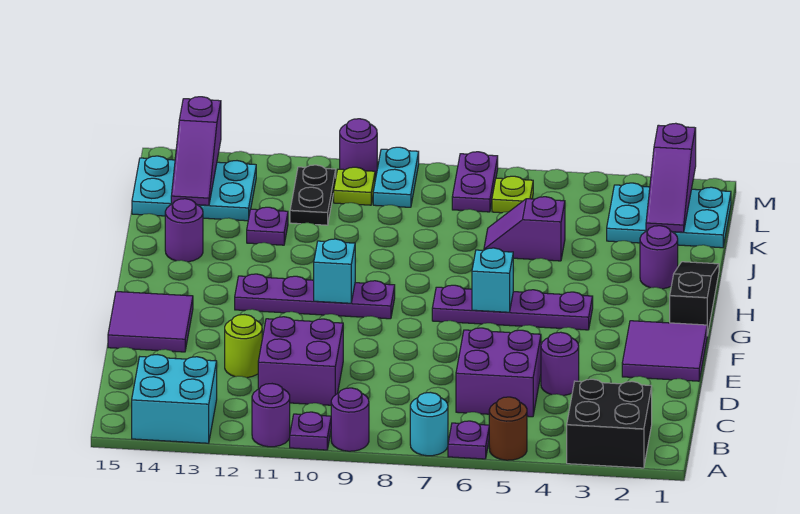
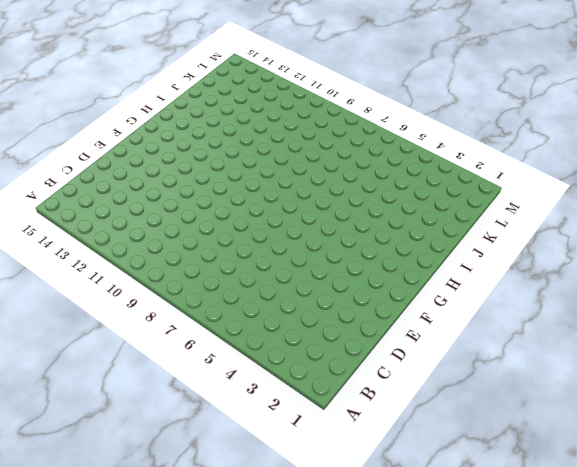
none -> black 2x2 brick [567,379,652,468]
none -> brown 1x1 round brick [489,397,527,460]
none -> purple 1x1 plate [448,421,489,459]
none -> cyan 1x1 round brick [410,392,448,456]

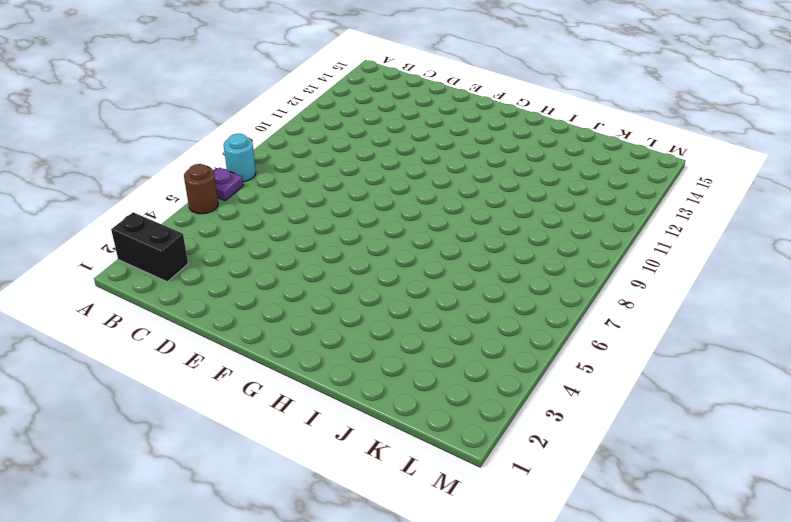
black 1x2 brick [111,212,188,282] -> black 2x2 brick [567,379,652,468]
none -> purple 1x1 round brick [331,388,369,451]
none -> purple 1x1 plate [290,412,331,450]
none -> purple 1x1 round brick [252,384,290,447]
none -> cyan 2x2 brick [132,355,217,443]

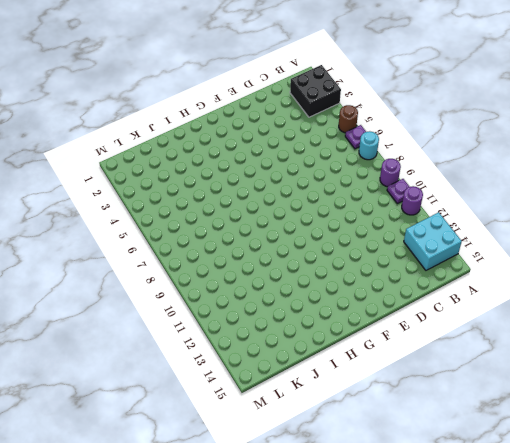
none -> purple 2x2 brick [456,328,541,417]
none -> purple 2x2 brick [258,317,343,405]
none -> purple 1x1 round brick [541,332,579,396]
none -> lime 1x1 round brick [225,315,262,378]

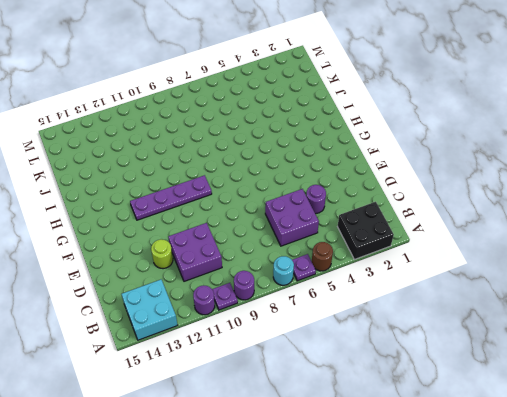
none -> purple 2x2 tile [622,321,707,381]
none -> purple 2x2 tile [108,292,193,352]
none -> black 1x3 slope [670,262,719,336]
none -> purple 1x4 plate [432,285,593,330]

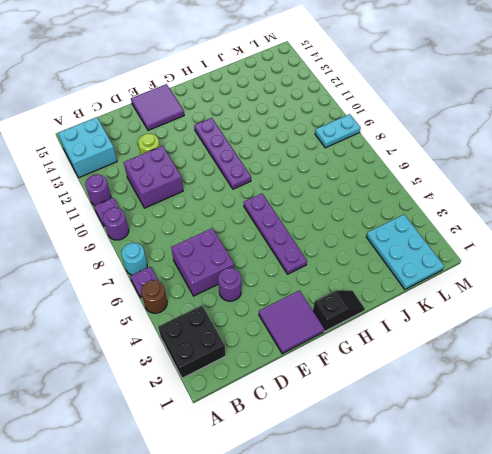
black 1x2 slope [313,290,365,331] -> black 1x3 slope [670,262,719,336]
none -> purple 1x1 round brick [640,226,678,289]
none -> purple 1x1 round brick [165,199,203,262]
none -> purple 1x2 slope [484,197,565,261]
none -> purple 1x1 plate [247,207,288,245]

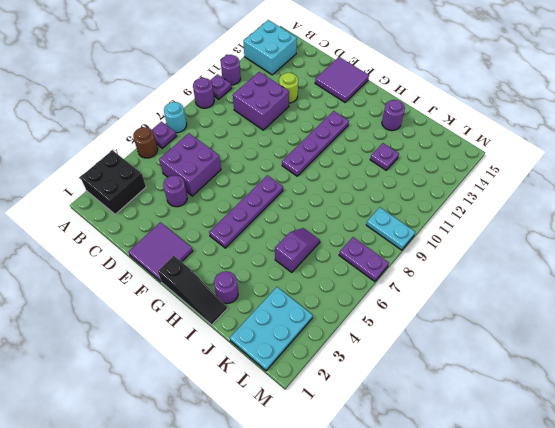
none -> black 1x2 plate [290,165,336,225]
none -> cyan 2x3 plate [132,156,256,221]
none -> lime 1x1 plate [492,176,533,213]
none -> lime 1x1 plate [334,167,375,205]

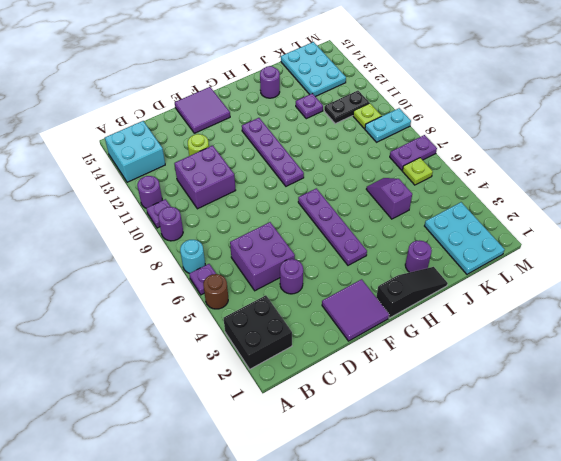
none -> purple 1x1 round brick [340,119,377,176]
none -> cyan 1x1 brick [472,248,513,312]
none -> cyan 1x1 brick [314,239,355,303]
none -> purple 1x3 slope [646,123,696,232]

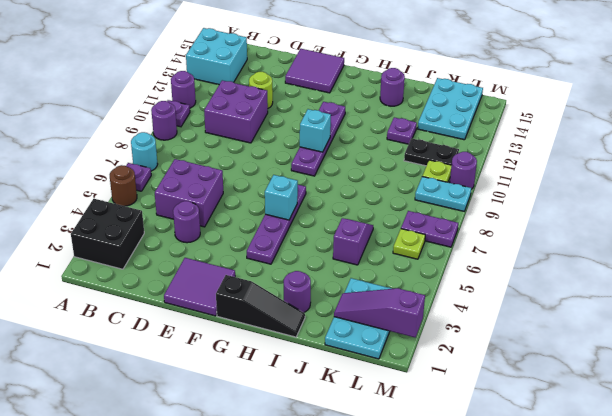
none -> purple 1x3 slope [171,97,221,205]

